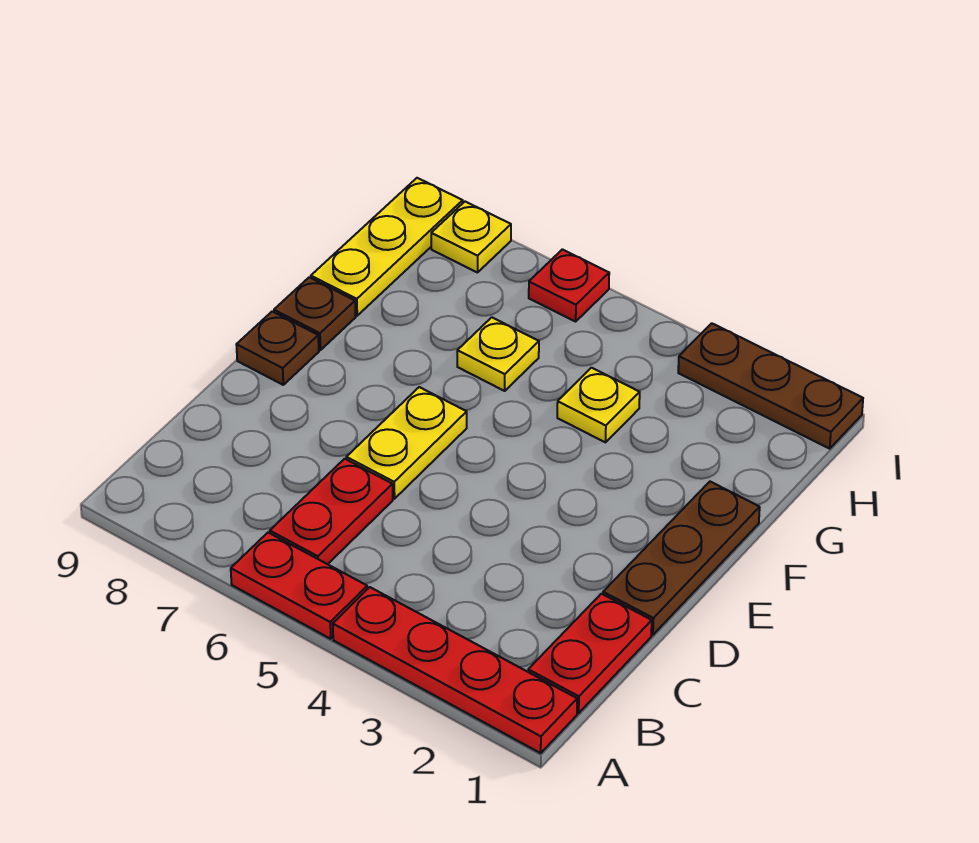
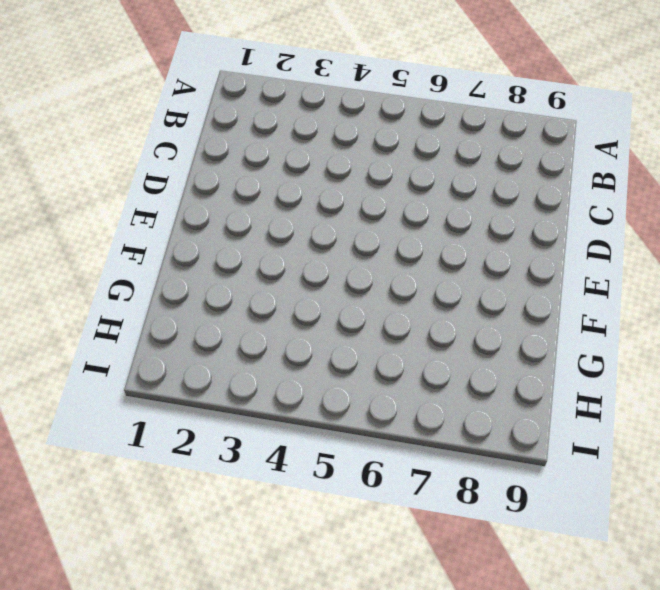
none -> red 1x4 plate [333,587,577,753]
none -> red 1x2 plate [231,533,367,639]
none -> red 1x2 plate [528,594,652,713]

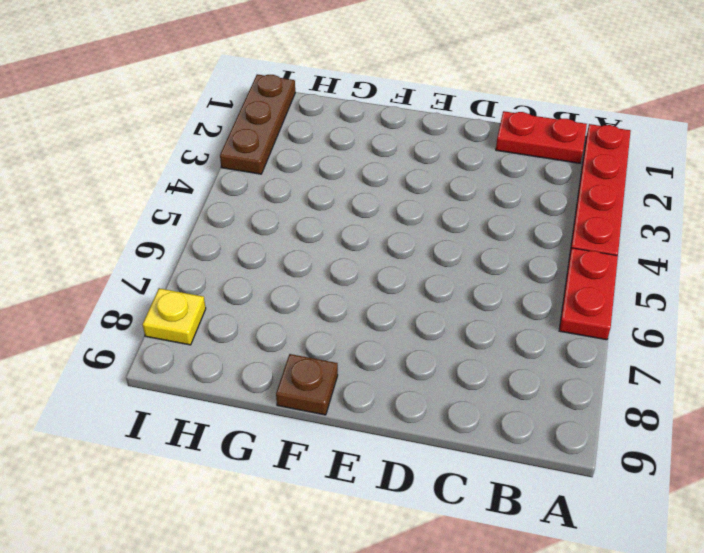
none -> red 1x2 plate [270,459,393,564]
none -> brown 1x3 plate [603,482,760,635]
none -> yellow 1x2 plate [346,387,467,499]

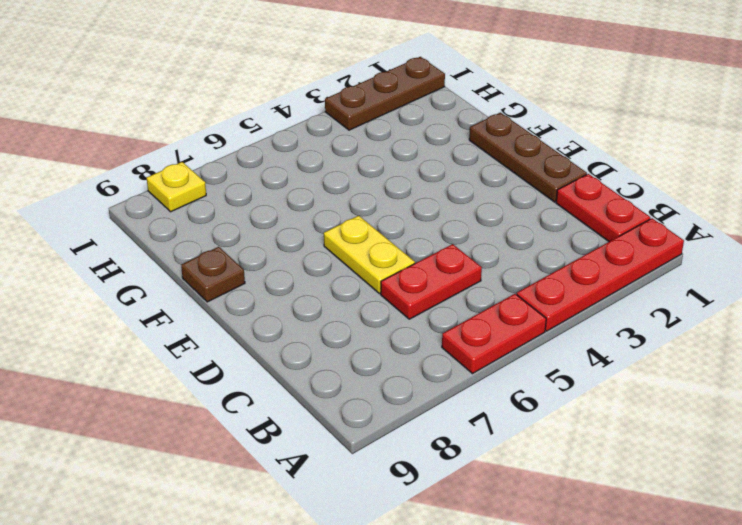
red 1x2 plate [381,244,482,319] -> red 1x2 plate turned to [270,459,393,564]
none -> brown 1x1 plate [236,311,319,385]
none -> yellow 1x1 plate [557,368,640,442]
none -> yellow 1x1 plate [457,317,539,391]

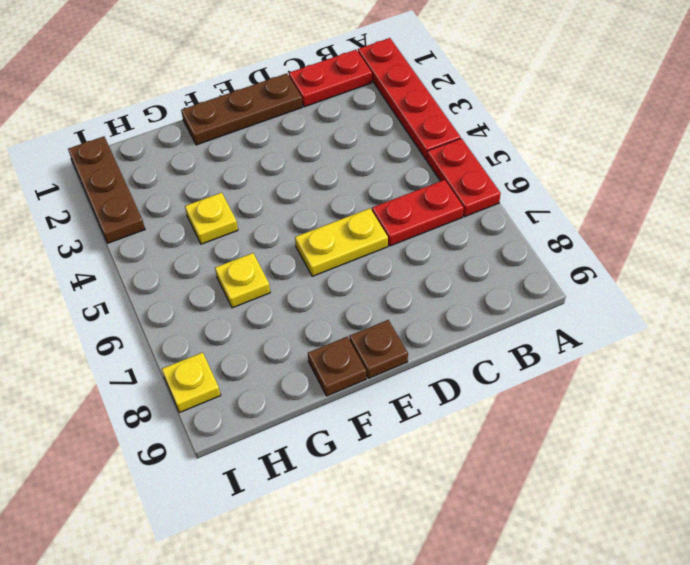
none -> yellow 1x3 plate [311,178,463,316]
none -> red 1x1 plate [529,249,609,322]

